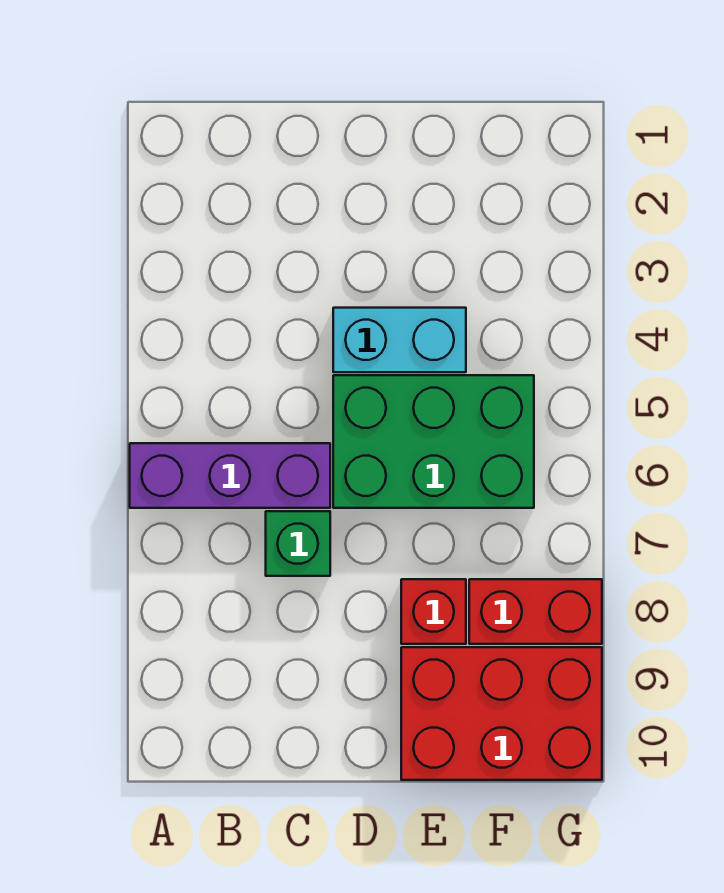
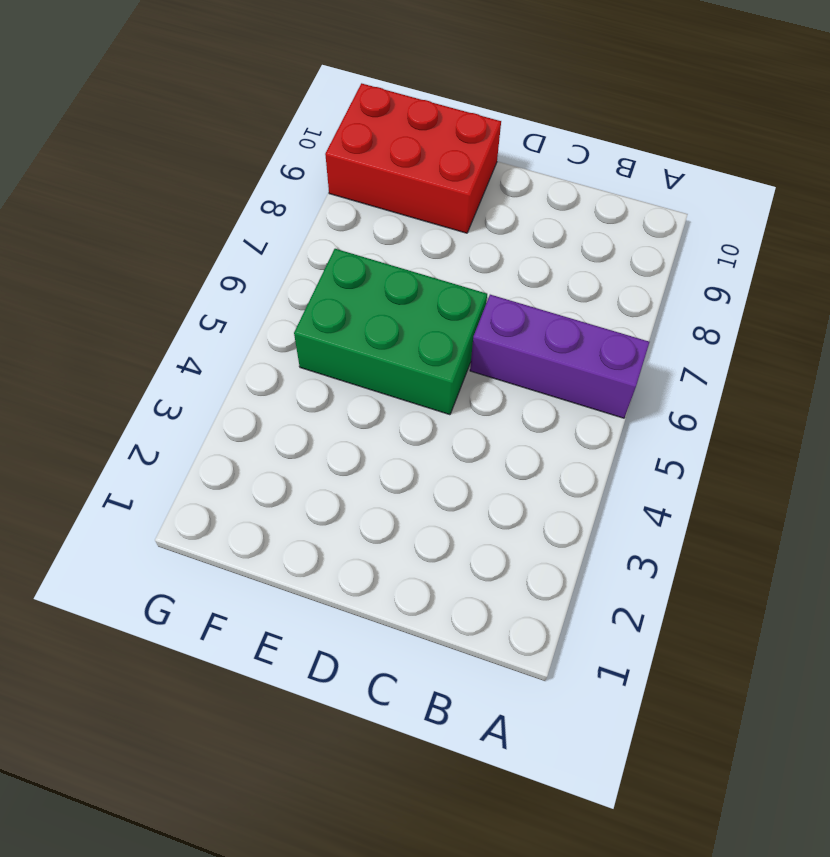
none -> green 1x1 brick [266,511,330,576]
none -> cyan 1x2 brick [333,308,466,372]

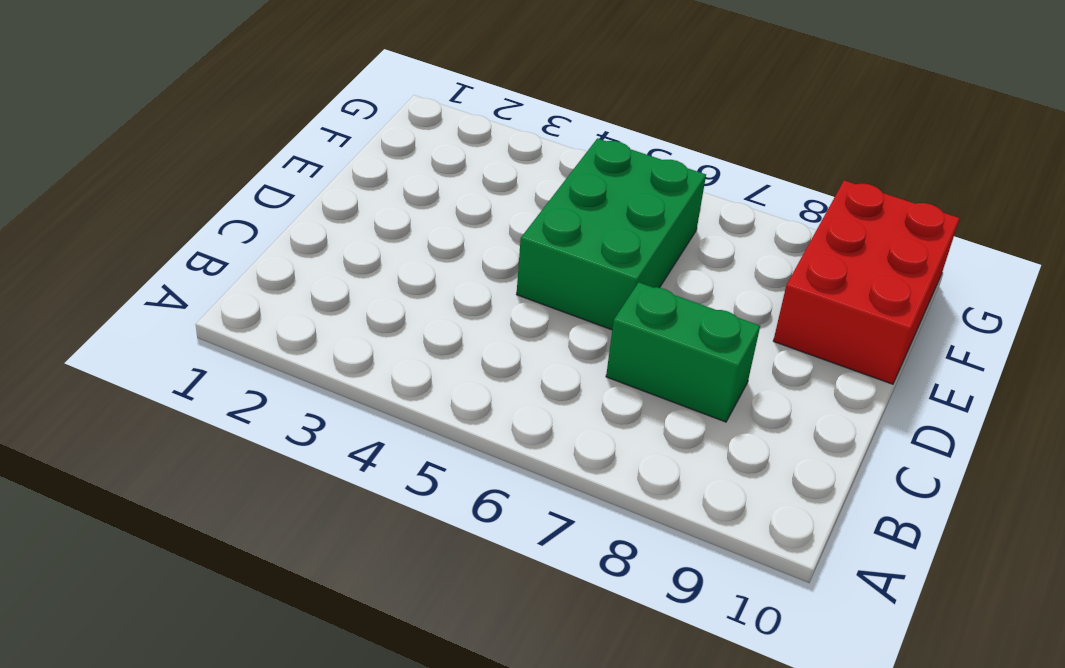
green 1x2 brick [606,282,760,422] -> green 1x1 brick [266,511,330,576]
none -> purple 1x3 brick [130,443,330,508]
none -> cyan 1x2 brick [333,308,466,372]

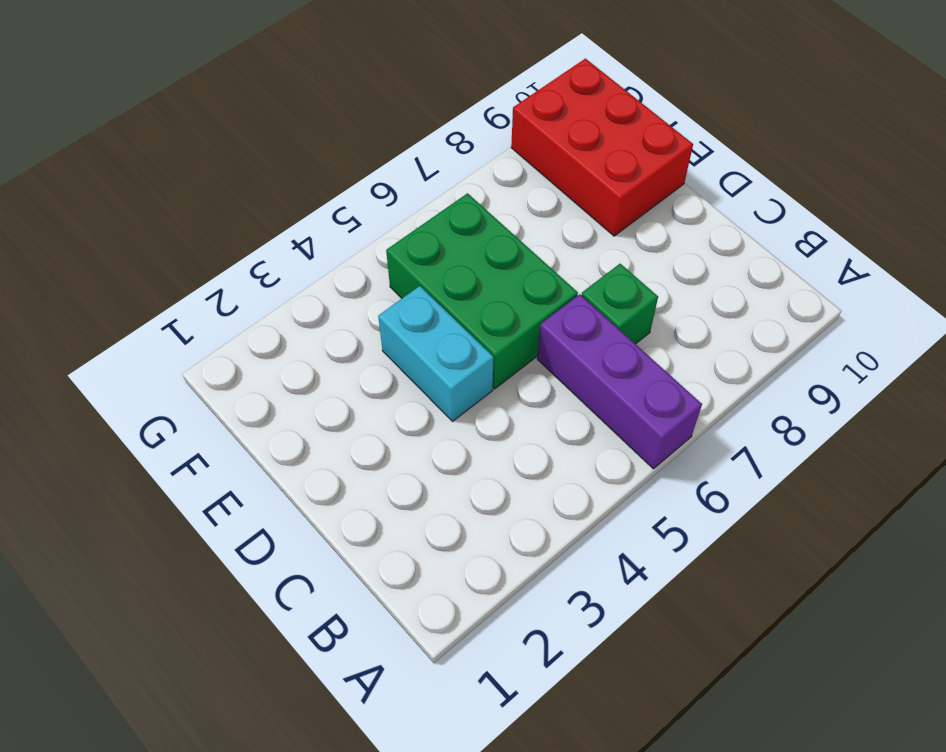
none -> red 1x1 brick [401,579,466,644]
none -> red 1x2 brick [469,579,602,644]

